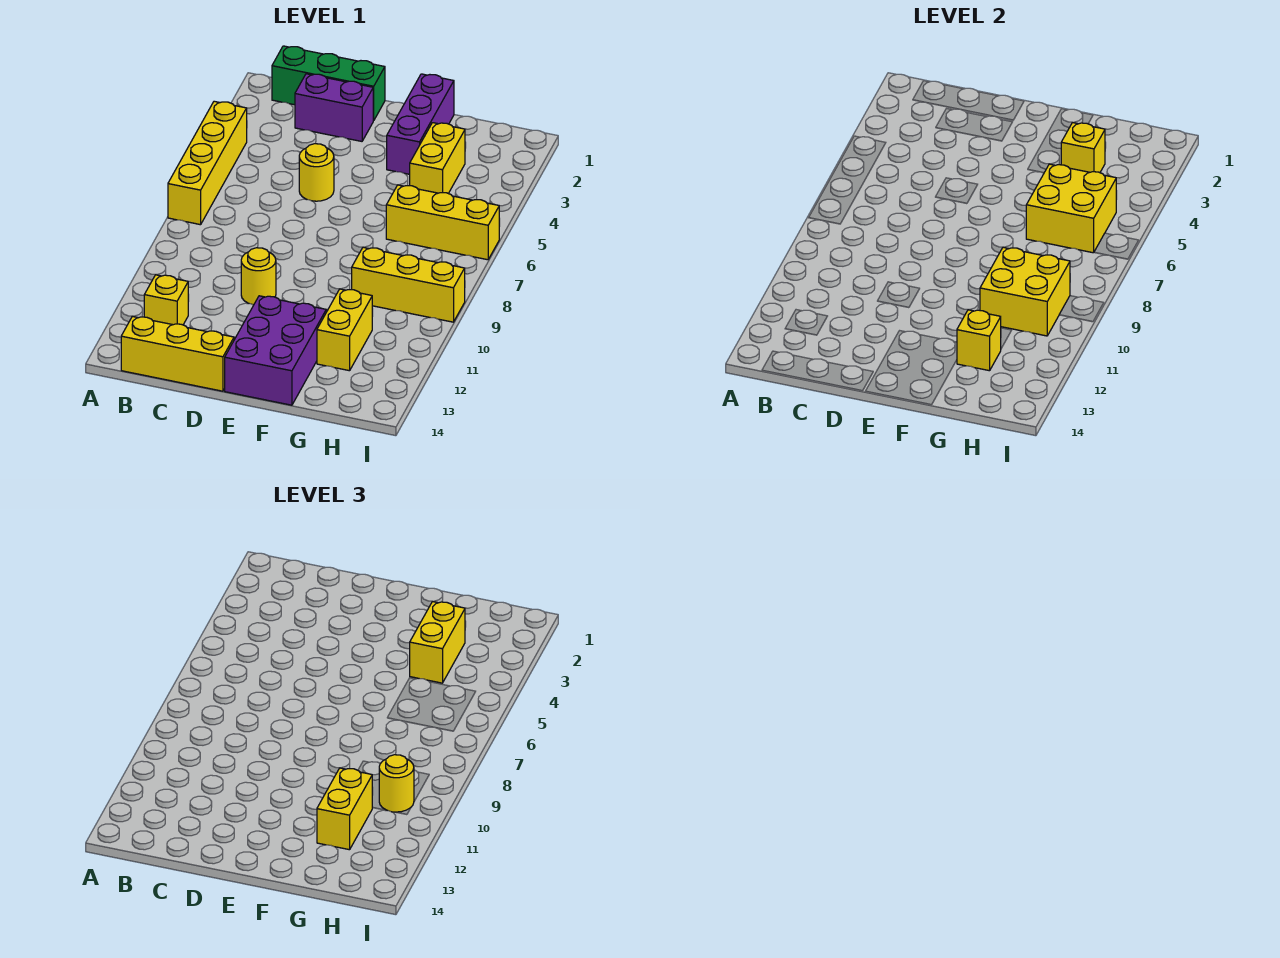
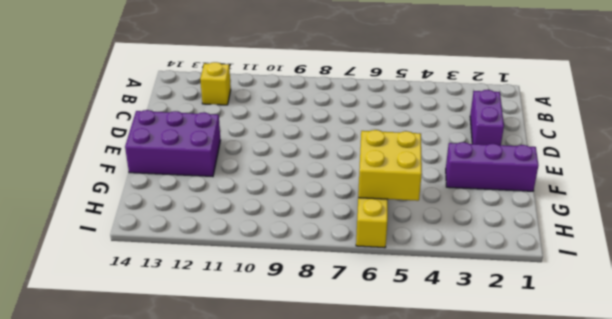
none -> yellow 1x4 brick [168,101,247,225]
none -> green 1x3 brick [272,46,385,120]
none -> yellow 1x3 brick [121,316,234,391]

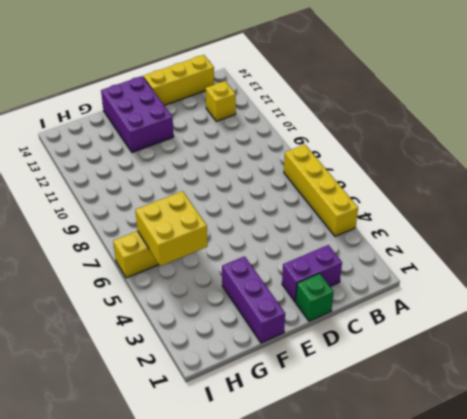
green 1x1 brick [296,273,333,321] -> green 1x3 brick [272,46,385,120]
none -> yellow 1x1 round brick [299,144,334,201]
none -> yellow 1x1 round brick [241,248,276,305]
none -> yellow 1x2 brick [410,123,465,193]

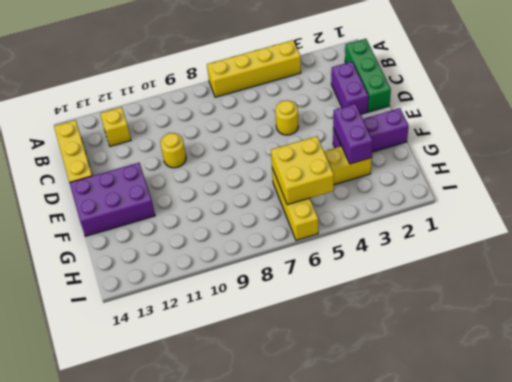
purple 1x2 brick [333,104,373,164] -> yellow 1x1 brick [1061,123,1105,173]
none -> yellow 1x3 brick [352,247,465,322]
none -> yellow 1x2 brick [317,289,372,371]
none -> yellow 2x2 brick [980,247,1070,336]

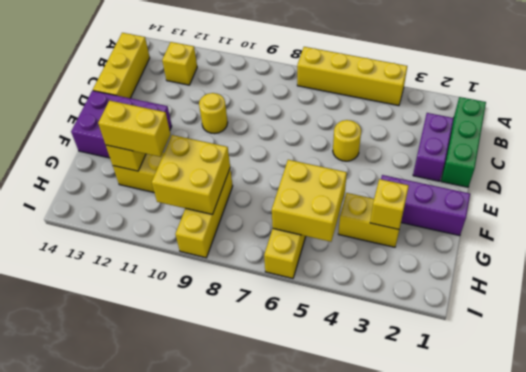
none -> yellow 1x2 brick [410,602,465,683]
none -> yellow 1x1 round brick [379,755,414,812]

